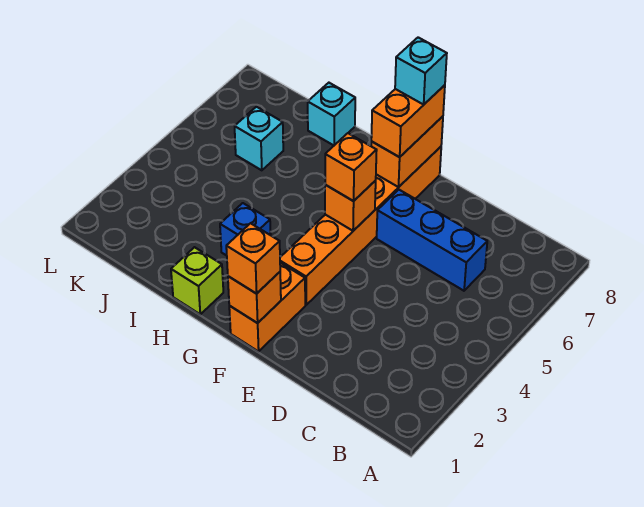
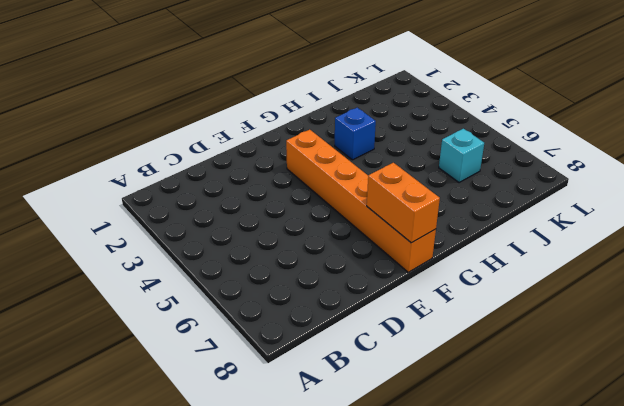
none -> blue 1x3 brick [377,190,487,291]
none -> orange 1x2 brick [229,263,305,351]
none -> lime 1x1 brick [171,247,223,314]

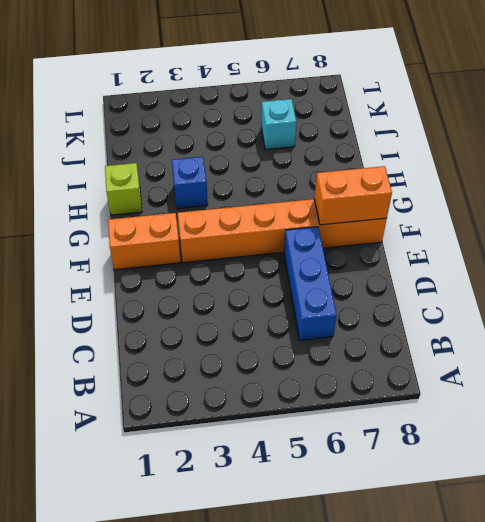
none -> cyan 1x1 brick [308,83,355,145]
none -> orange 1x1 brick [228,272,281,323]
none -> orange 1x1 brick [325,181,376,231]

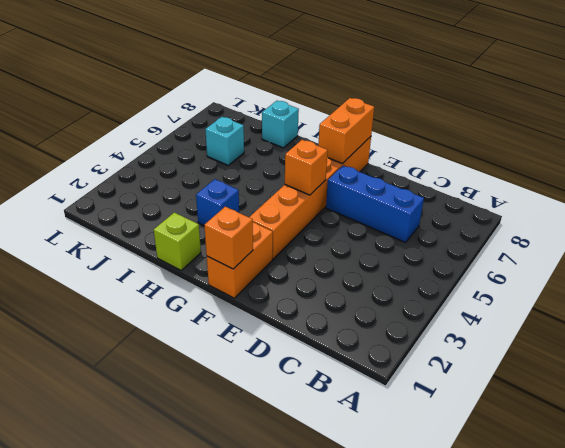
none -> orange 1x1 brick [226,223,280,294]
none -> orange 1x1 brick [325,133,377,201]
none -> orange 1x2 brick [371,85,445,157]

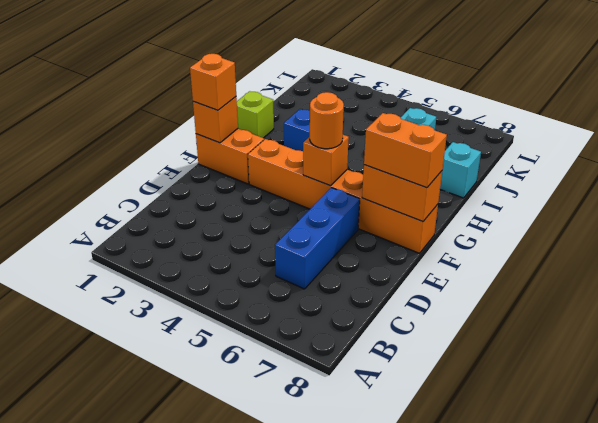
orange 1x1 round brick [310,92,344,149] -> orange 1x1 brick [325,133,377,201]
none -> cyan 1x1 brick [395,37,447,105]

